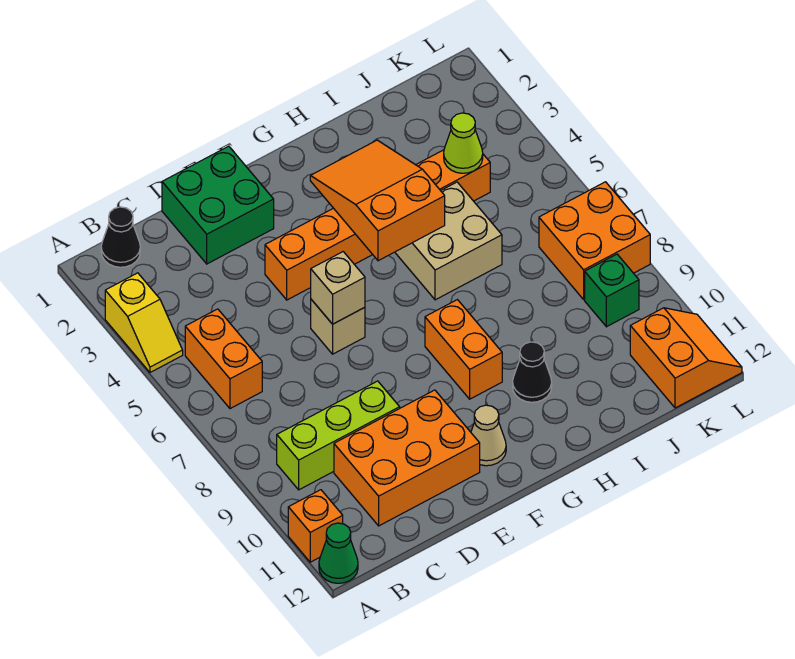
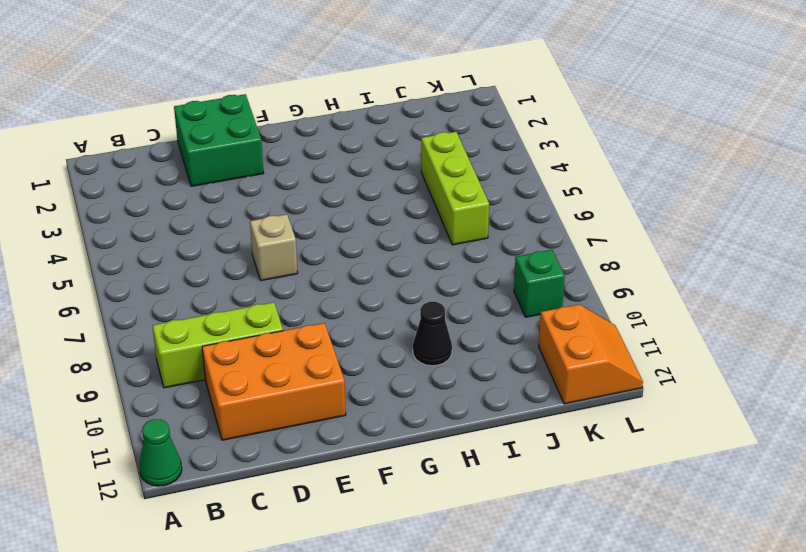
lime 1x3 brick [421,132,489,245] -> orange 1x6 brick [265,150,490,300]
none -> yellow 1x2 slope [105,273,183,372]
none -> orange 1x1 brick [288,490,343,562]
none -> black 1x1 cone [101,207,140,267]

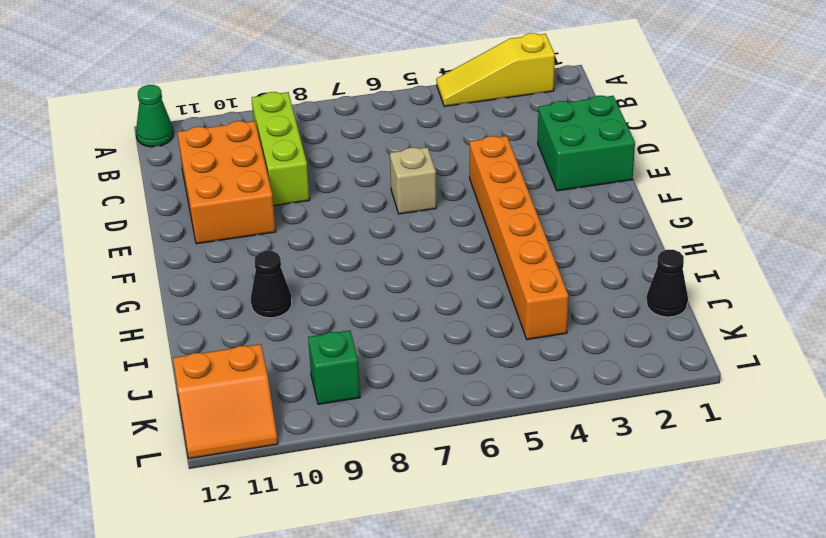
yellow 1x3 slope [436,33,555,106] -> yellow 1x2 slope [105,273,183,372]
black 1x1 cone [646,250,688,317] -> black 1x1 cone moved to [101,207,140,267]
none -> orange 1x1 brick [288,490,343,562]
none -> orange 1x2 brick [185,309,262,409]
none -> tan 1x1 cone [471,405,506,466]

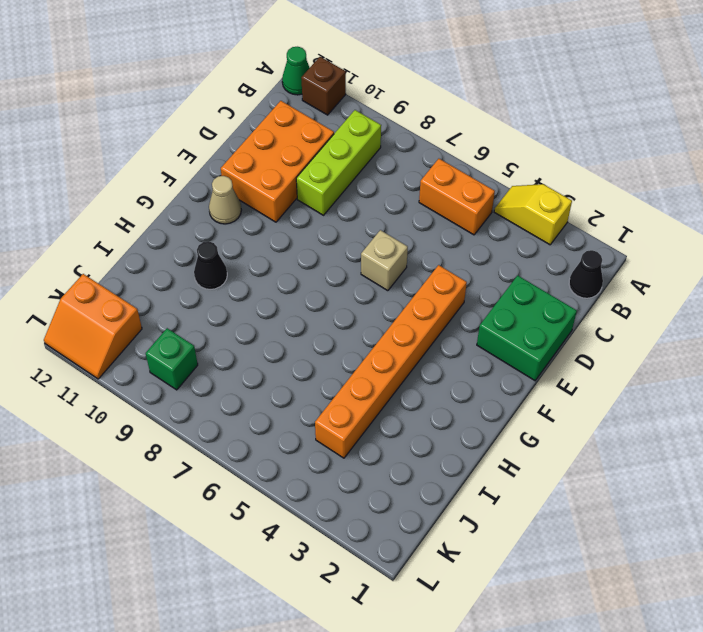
brown 1x1 brick [301,57,346,115] -> orange 1x1 brick [288,490,343,562]
none -> orange 1x2 brick [425,300,502,399]
none -> tan 2x2 brick [395,182,502,300]
none -> orange 2x2 brick [539,182,650,299]

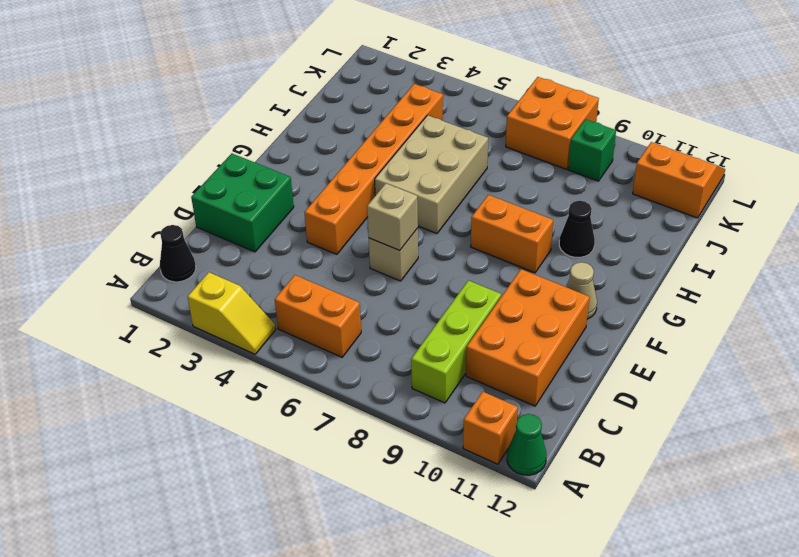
tan 2x3 brick [375,115,488,234] -> tan 2x2 brick [395,182,502,300]
none -> orange 2x3 slope [310,140,445,261]
none -> lime 1x1 cone [444,113,483,173]

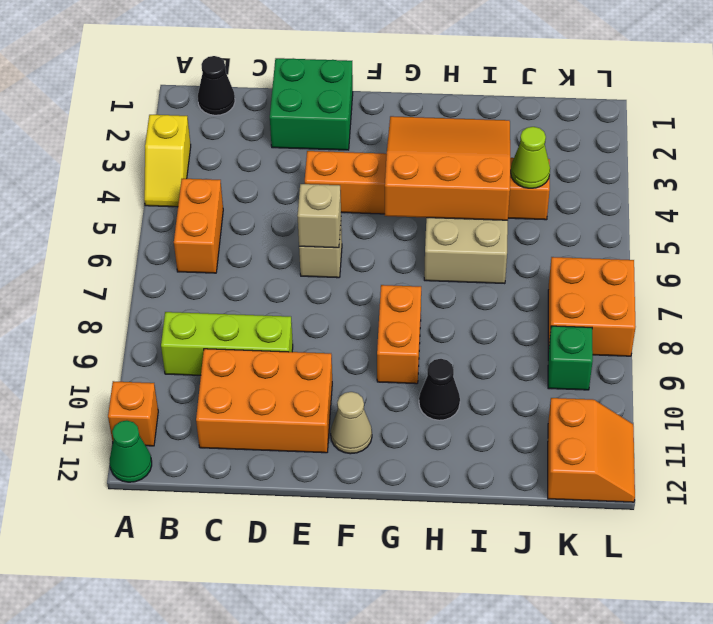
orange 3x3 slope [385,116,510,220] -> orange 2x3 slope [310,140,445,261]

